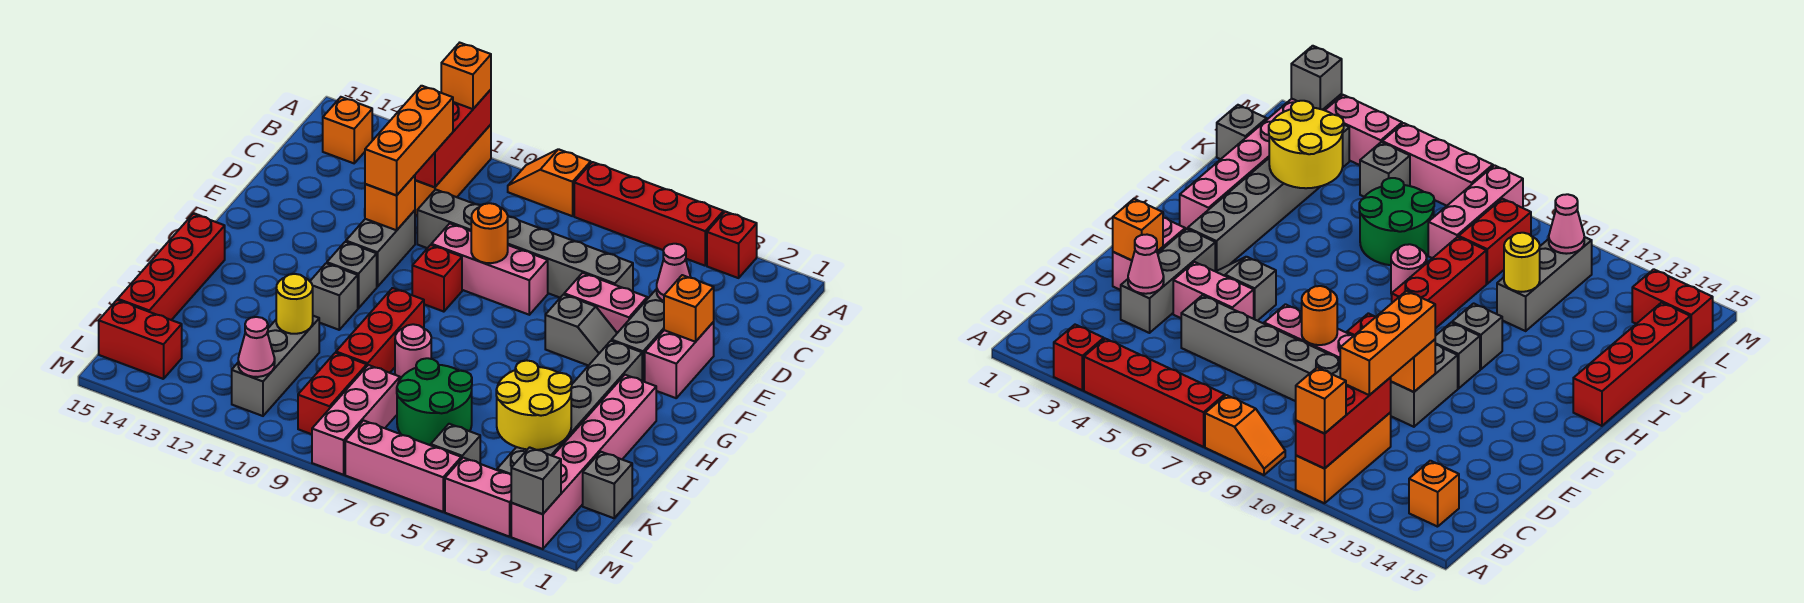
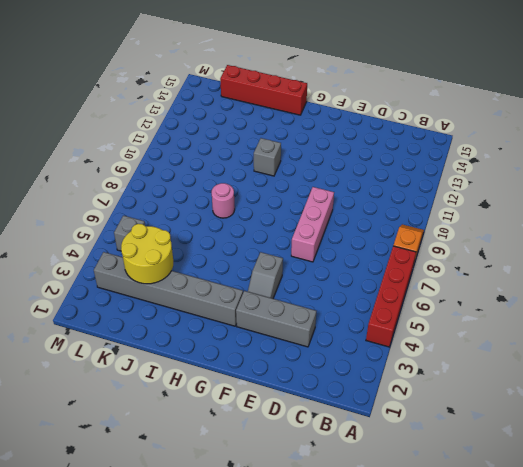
none -> red 1x1 brick [707,212,757,278]
none -> orange 1x3 brick [415,125,491,216]
none -> orange 1x1 brick [323,97,372,163]
none -> grey 1x6 brick [417,189,633,298]

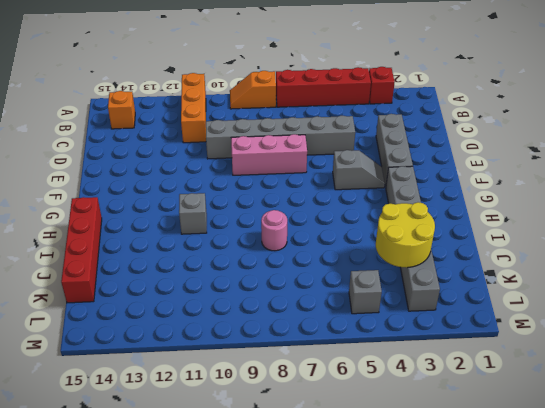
none -> pink 1x2 brick [645,322,714,398]
none -> pink 1x2 brick [564,273,647,333]
none -> grey 1x2 brick [346,210,415,287]
none -> red 1x1 brick [412,245,462,312]

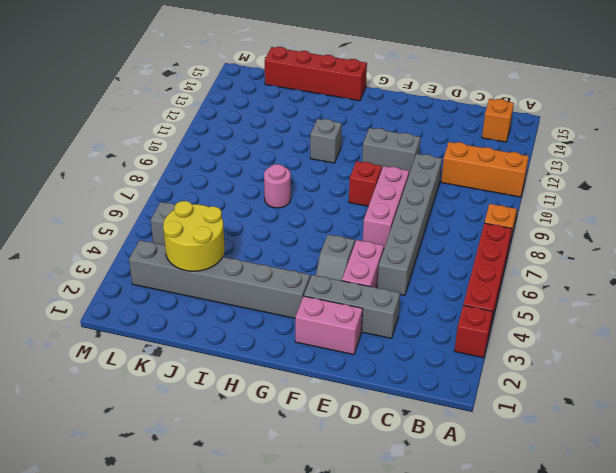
none -> grey 1x1 brick [327,242,377,308]
none -> pink 1x6 brick [511,375,656,549]
none -> red 1x3 brick [336,288,424,373]
none -> green 2x2 round brick [397,358,472,445]

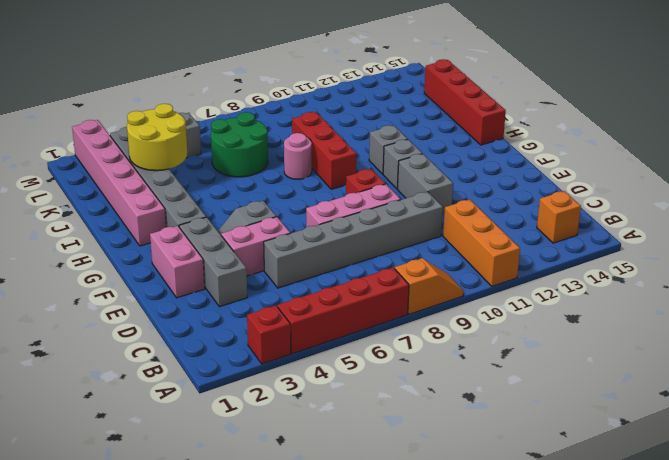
none -> grey 1x3 brick [232,316,319,416]
none -> grey 1x1 brick [583,452,632,518]
none -> pink 1x3 brick [312,365,400,475]
none -> red 1x2 brick [298,353,367,434]

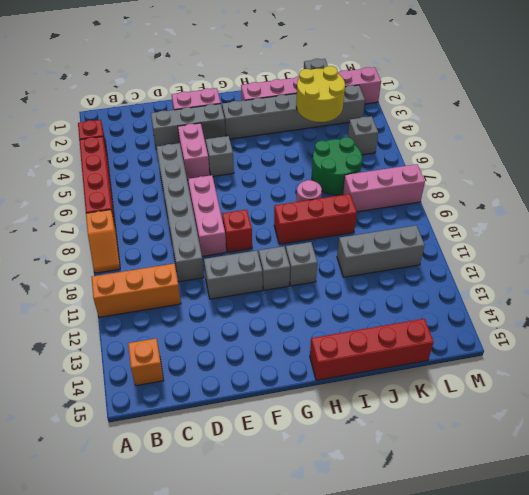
none -> red 1x2 brick [298,353,367,434]
none -> red 1x2 brick [99,300,182,379]
none -> pink 1x2 brick [445,458,511,537]
none -> pink 1x3 brick [345,421,461,512]

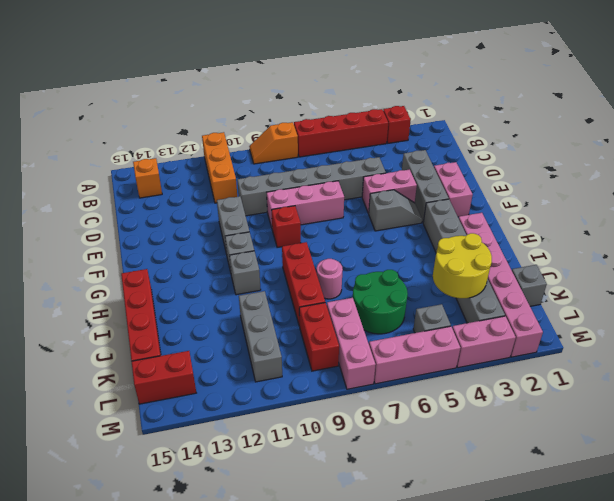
none -> red 1x3 brick [415,90,491,187]
none -> pink 1x1 cone [657,244,691,301]
none -> orange 1x1 brick [664,275,714,342]
none -> orange 1x1 round brick [471,203,508,263]

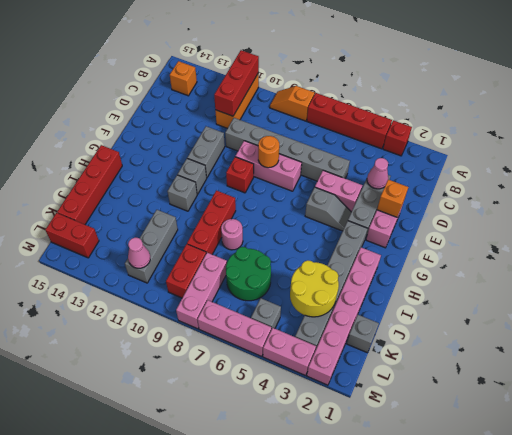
none -> orange 1x1 brick [365,175,415,230]
none -> yellow 1x1 round brick [276,274,313,334]
none -> grey 1x1 brick [511,447,561,514]
none -> orange 1x1 brick [441,43,491,109]

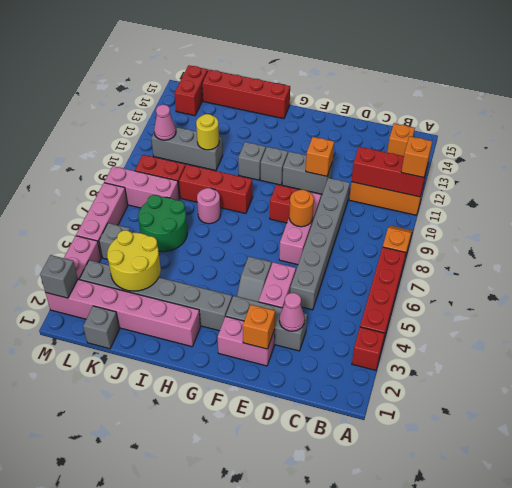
none -> orange 1x3 brick [365,86,453,195]

